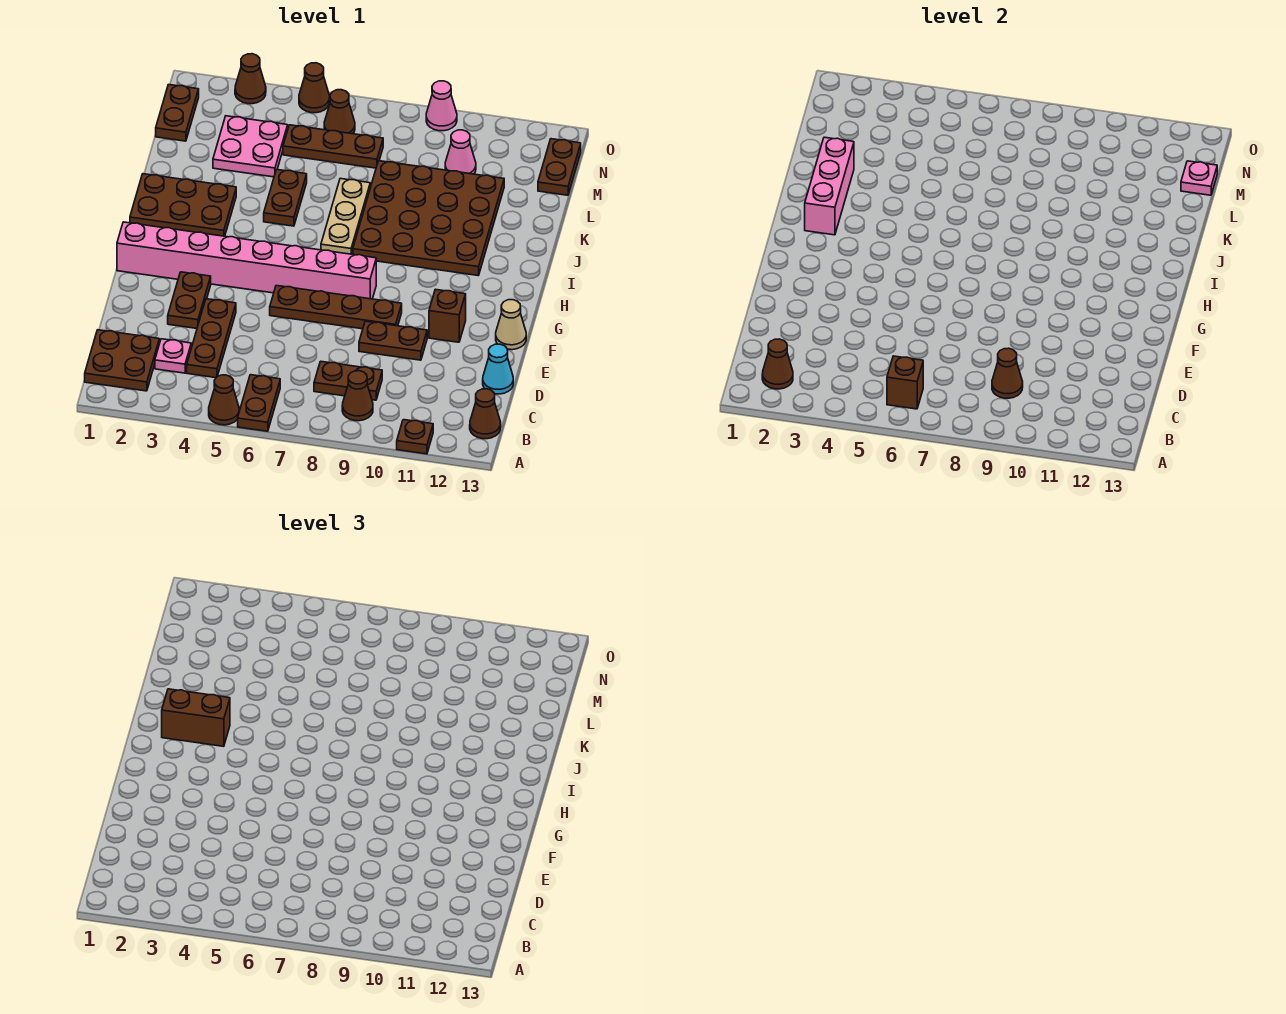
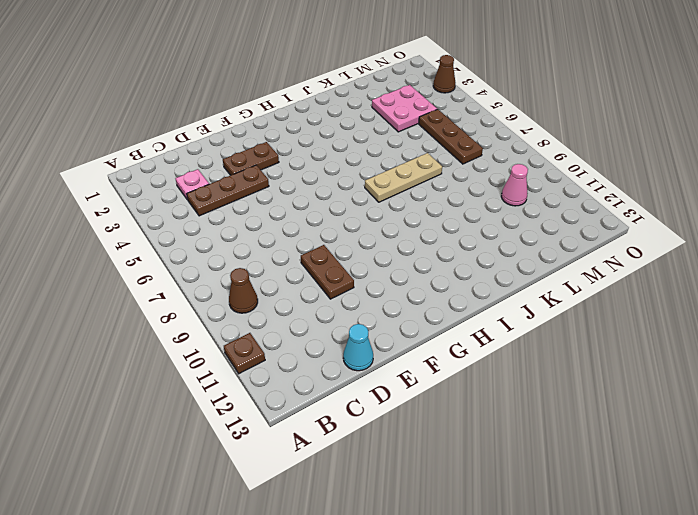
none -> brown 1x1 cone [209,375,239,425]
none -> brown 1x2 plate [238,375,280,431]
none -> brown 2x2 plate [85,330,159,391]
none -> brown 1x1 cone [470,389,501,439]

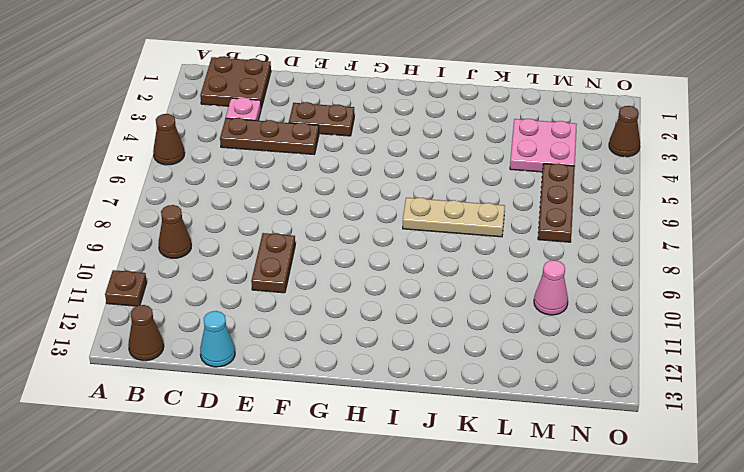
none -> brown 1x2 plate [238,375,280,431]
none -> brown 1x2 plate [314,361,382,400]
none -> brown 1x4 plate [270,286,402,329]
none -> brown 1x1 brick [429,289,466,342]

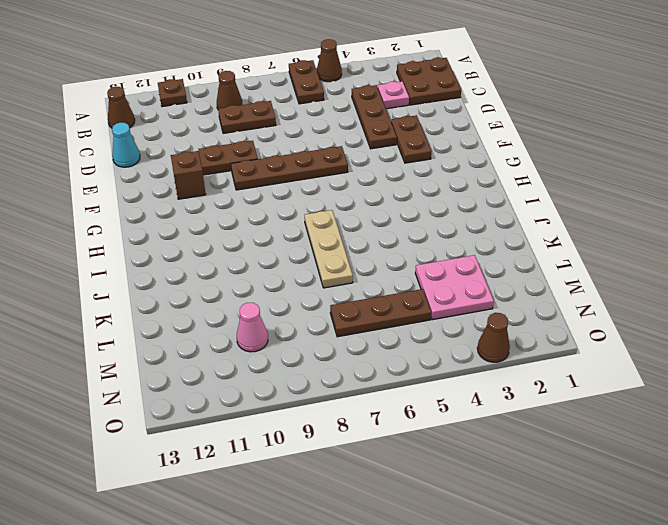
none -> tan 1x1 cone [496,300,526,350]
none -> pink 1x8 brick [117,222,376,299]
none -> brown 2x3 plate [130,174,236,236]
none -> brown 4x4 plate [353,161,504,276]

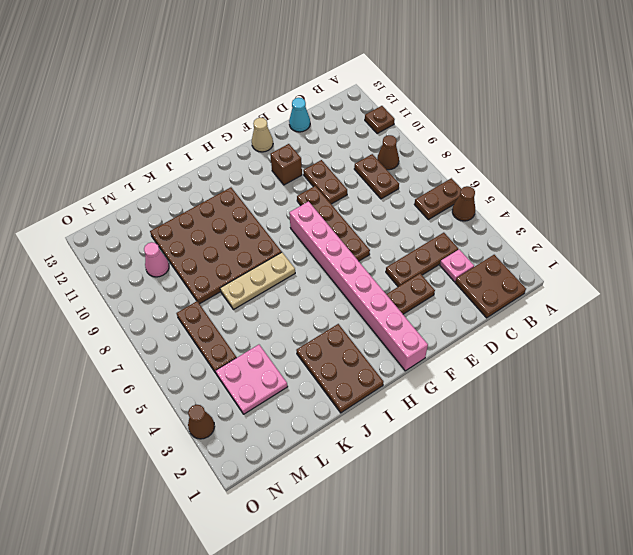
none -> brown 1x1 cone [470,389,501,439]
none -> brown 1x2 plate [264,170,307,226]
none -> brown 1x2 plate [156,85,199,141]
none -> brown 1x2 plate [538,139,581,195]

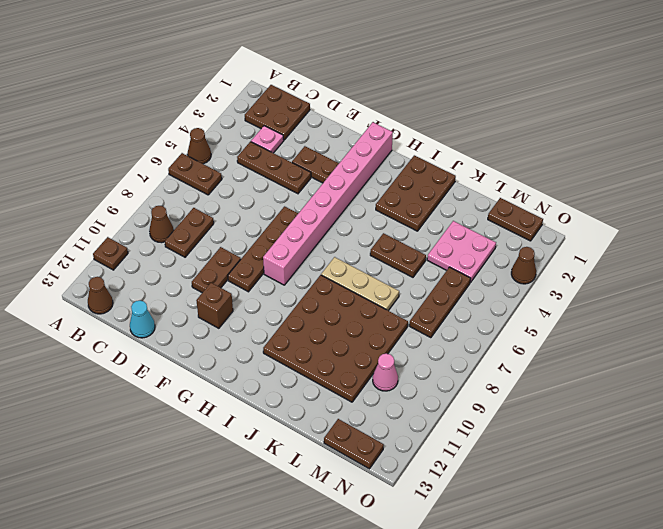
none -> tan 1x1 cone [496,300,526,350]
none -> brown 1x1 cone [324,90,355,134]
none -> brown 1x1 cone [299,63,330,113]
none -> pink 1x1 cone [426,81,457,131]

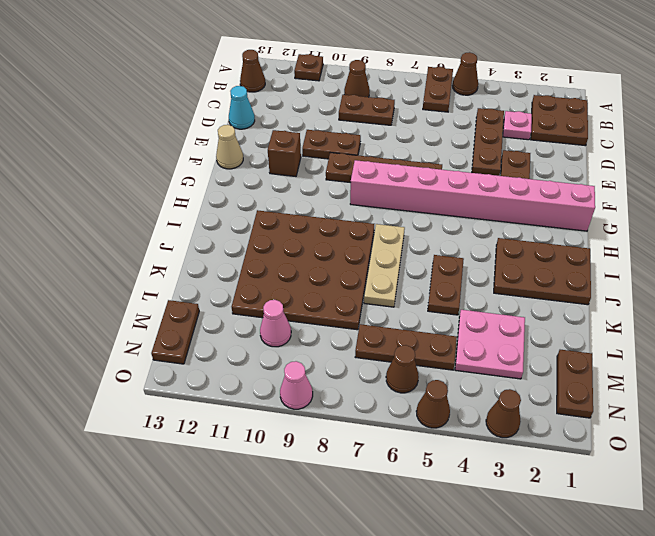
none -> brown 1x1 cone [762,339,793,389]
none -> brown 1x1 brick [887,356,923,409]
none -> brown 1x1 cone [992,348,1023,398]
none -> pink 1x3 brick [805,137,854,235]

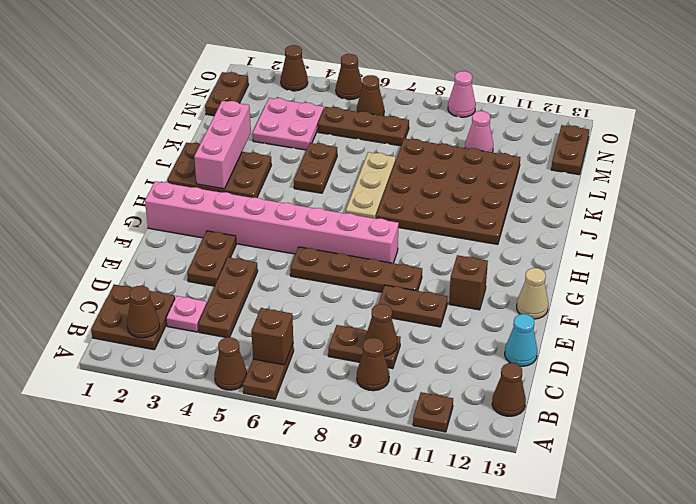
none -> pink 1x1 plate [1181,161,1217,195]
none -> brown 1x2 brick [162,689,230,746]

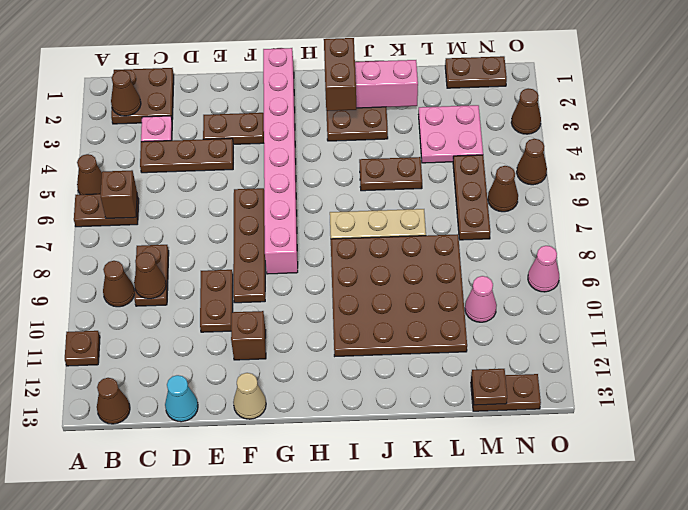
brown 1x1 plate [471,369,507,405] -> pink 1x1 plate [1181,161,1217,195]

